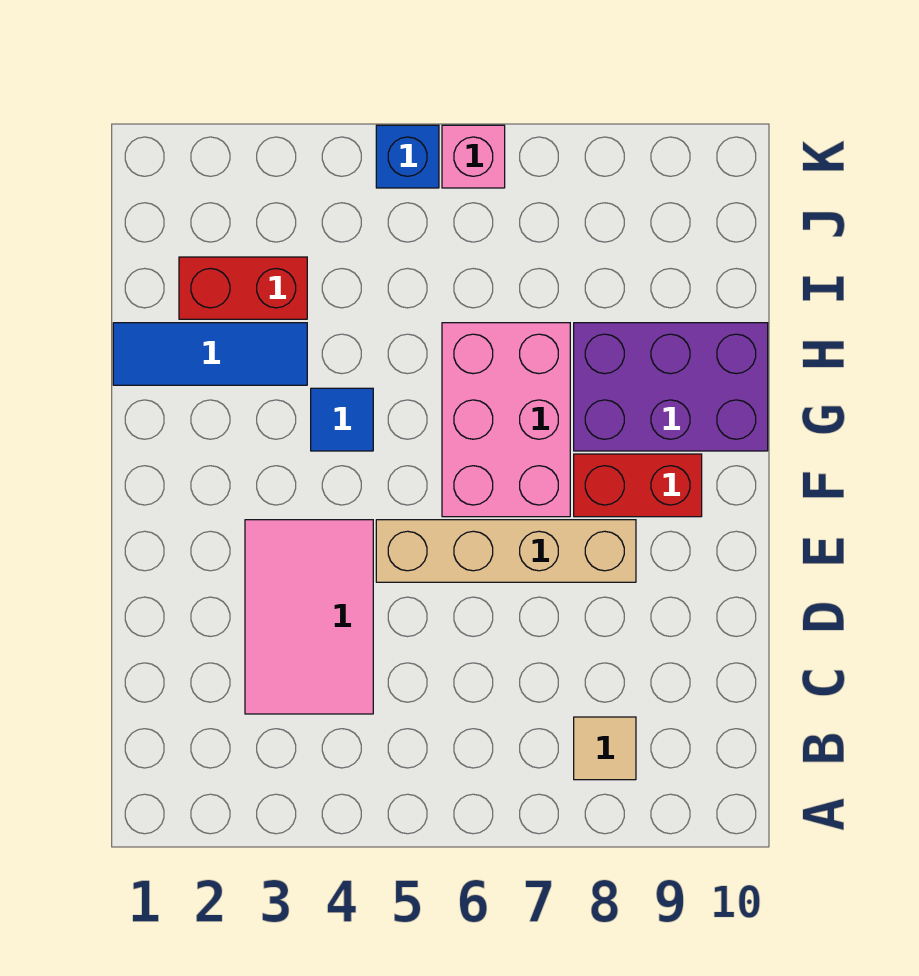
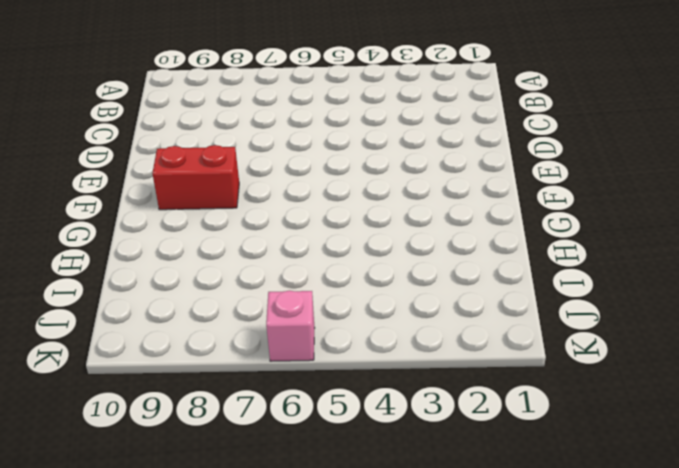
none -> tan 1x1 tile [574,717,636,780]
none -> pink 2x3 tile [245,520,373,714]

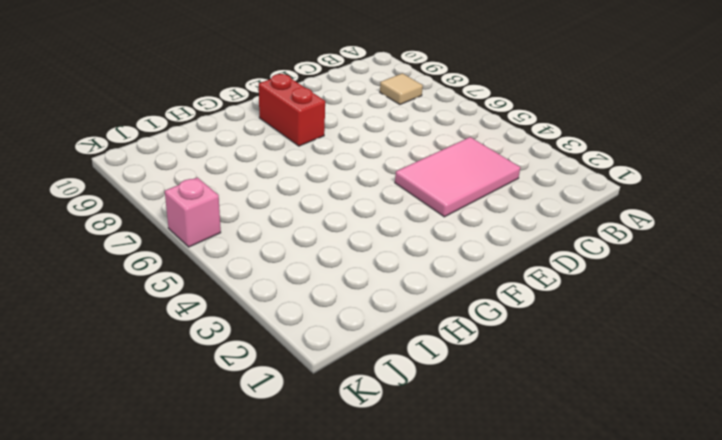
none -> tan 1x4 brick [376,520,636,582]
none -> pink 2x3 brick [442,323,570,517]

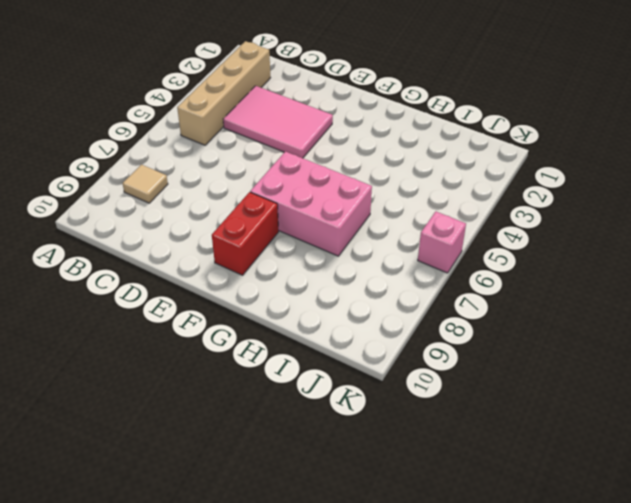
tan 1x4 brick [177,41,271,145] -> tan 1x4 brick moved to [376,520,636,582]
none -> blue 1x1 tile [311,388,373,451]
none -> purple 2x3 brick [574,323,768,451]

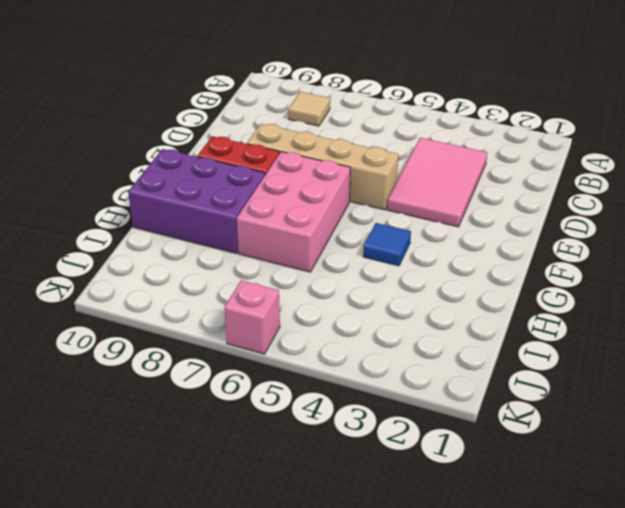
none -> blue 1x3 tile [113,323,307,385]
none -> red 1x2 brick [179,257,307,319]

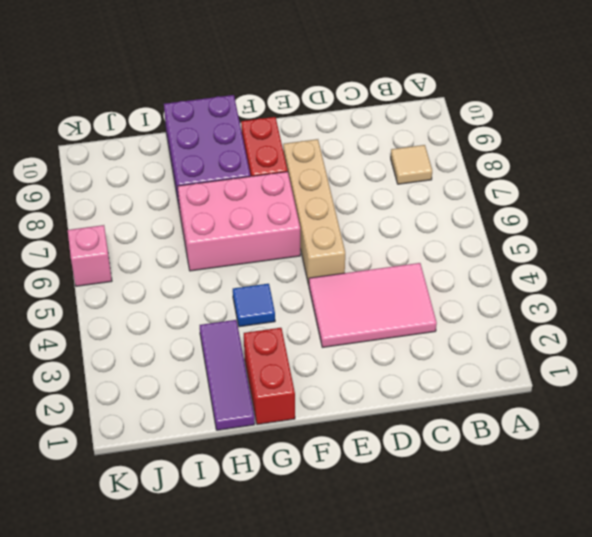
red 1x2 brick [244,328,295,425] -> red 1x2 brick moved to [179,257,307,319]
purple 1x3 tile [200,320,255,430] -> blue 1x3 tile [113,323,307,385]
none -> blue 1x1 brick [376,125,439,188]

